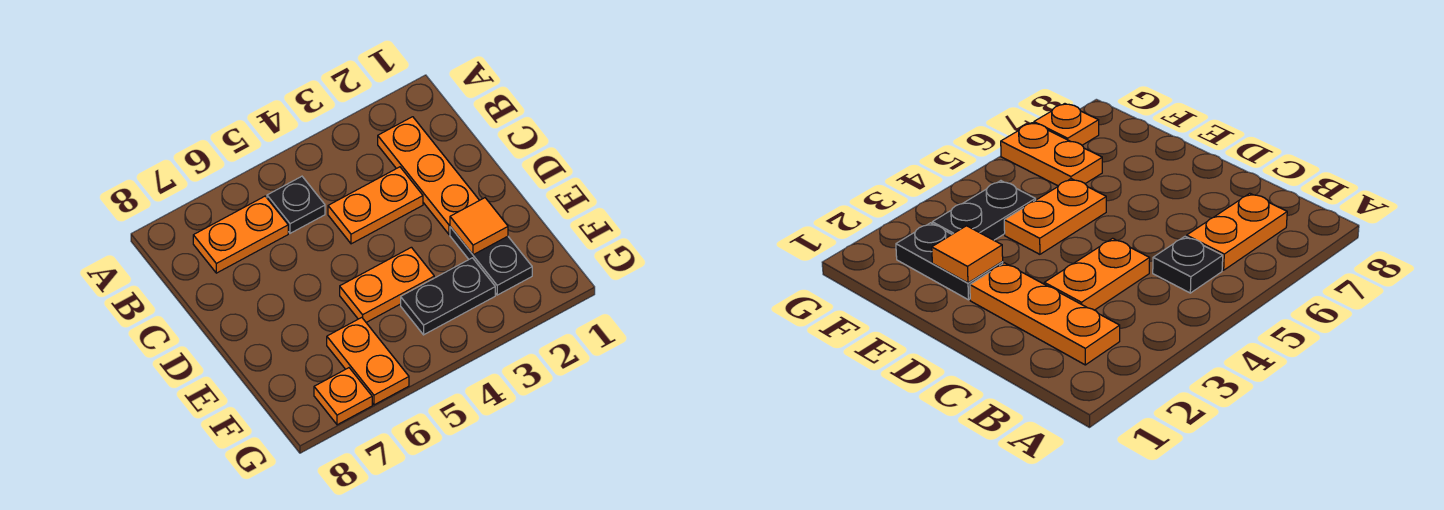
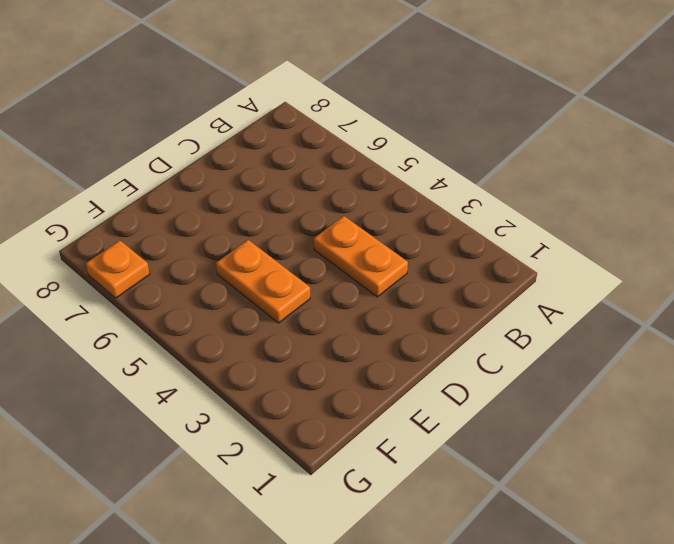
none -> orange 1x3 plate [378,117,479,234]
none -> black 1x1 plate [267,176,325,233]

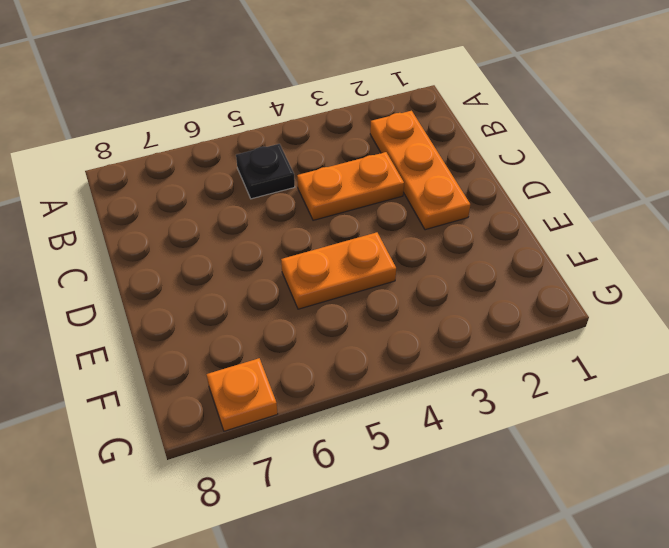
none -> orange 1x2 plate [193,196,288,273]
none -> black 1x2 plate [450,227,532,295]

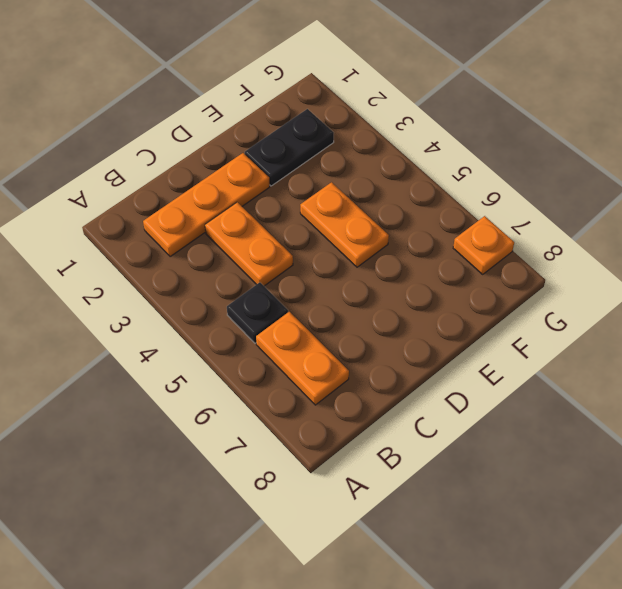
none -> black 1x2 plate [401,258,495,335]
none -> orange 1x2 plate [327,317,409,405]

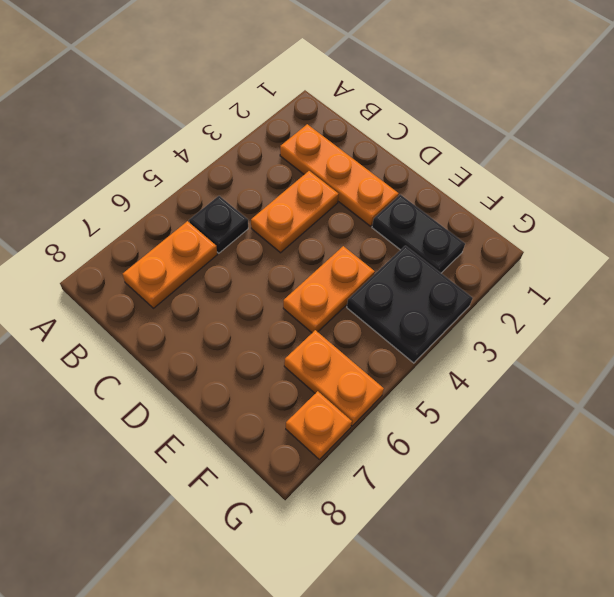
black 2x2 plate [347,246,473,363] -> black 1x2 plate [401,258,495,335]
none -> orange 1x1 tile [450,198,508,255]

